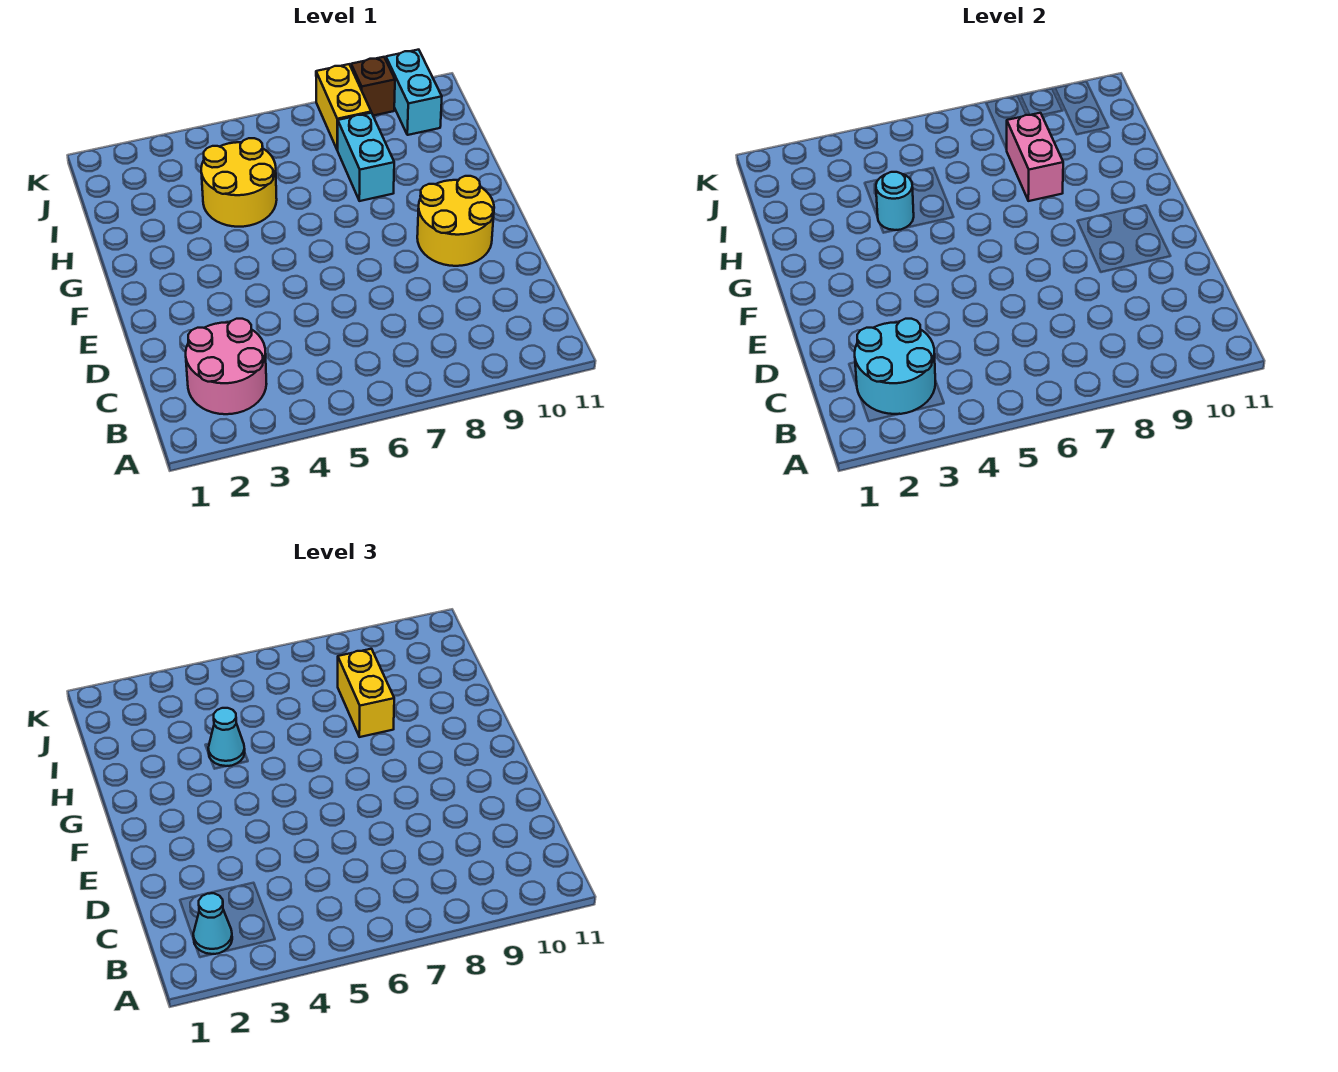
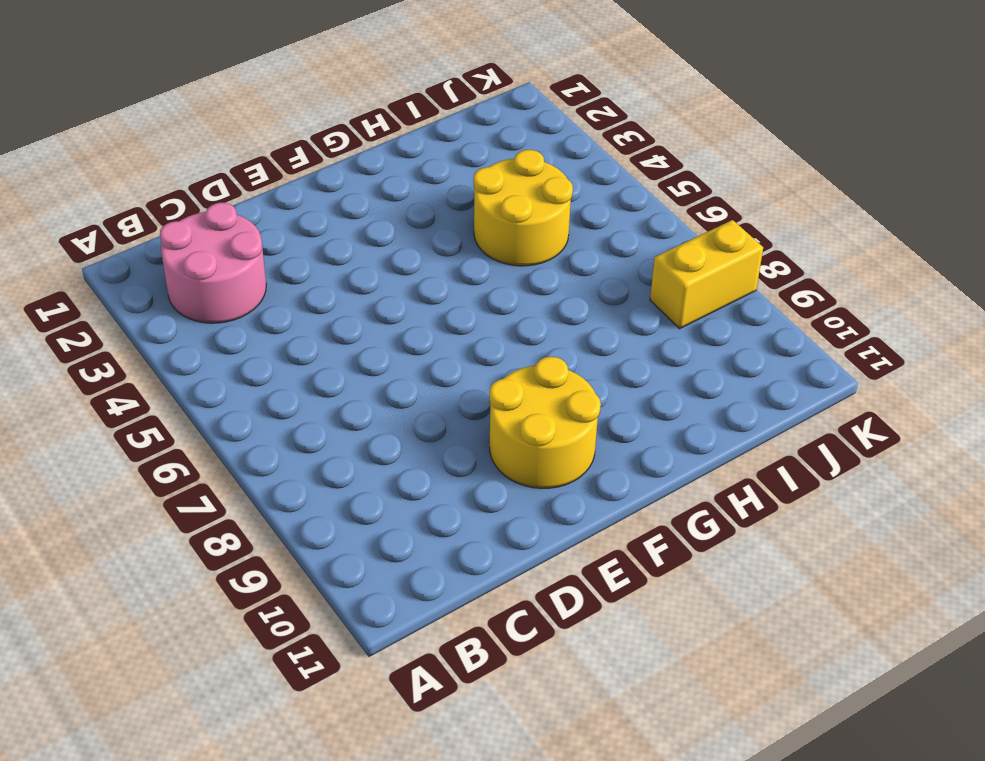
none -> cyan 1x2 brick [338,113,394,201]
none -> cyan 1x2 brick [386,50,442,135]
none -> brown 1x1 brick [351,57,395,116]

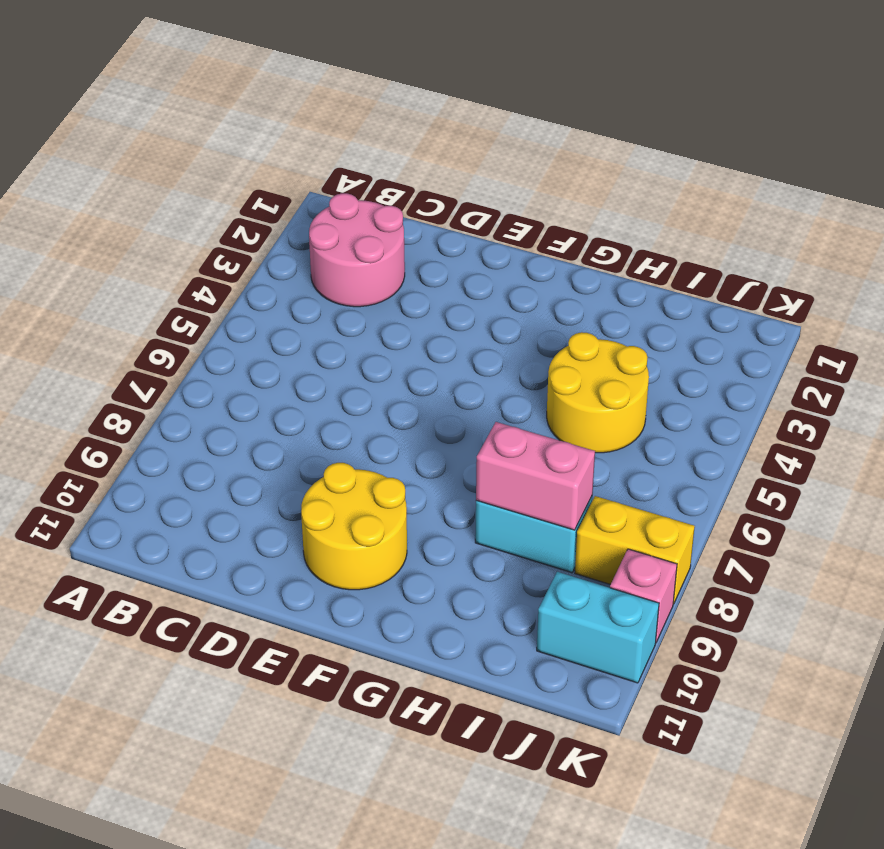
pink 1x1 brick [610,549,677,642] -> brown 1x1 brick [351,57,395,116]
none -> cyan 2x2 round brick [855,319,935,414]
none -> cyan 1x1 round brick [876,172,914,230]
none -> cyan 1x1 cone [193,893,232,954]

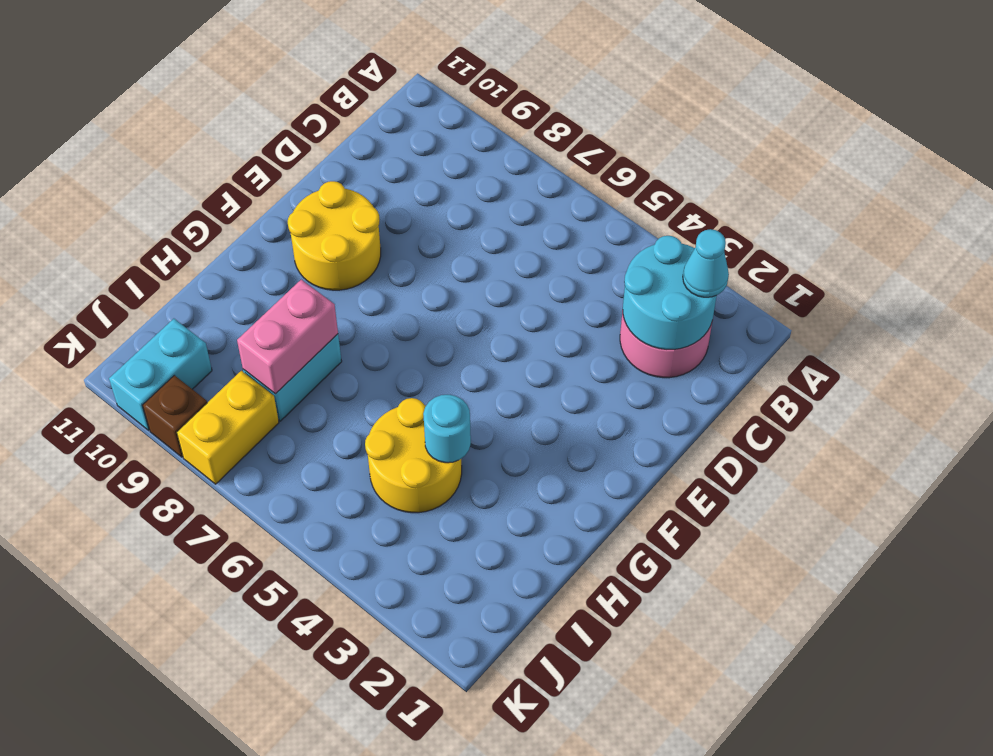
none -> cyan 1x1 cone [208,708,245,766]
none -> yellow 1x2 brick [338,649,394,737]

